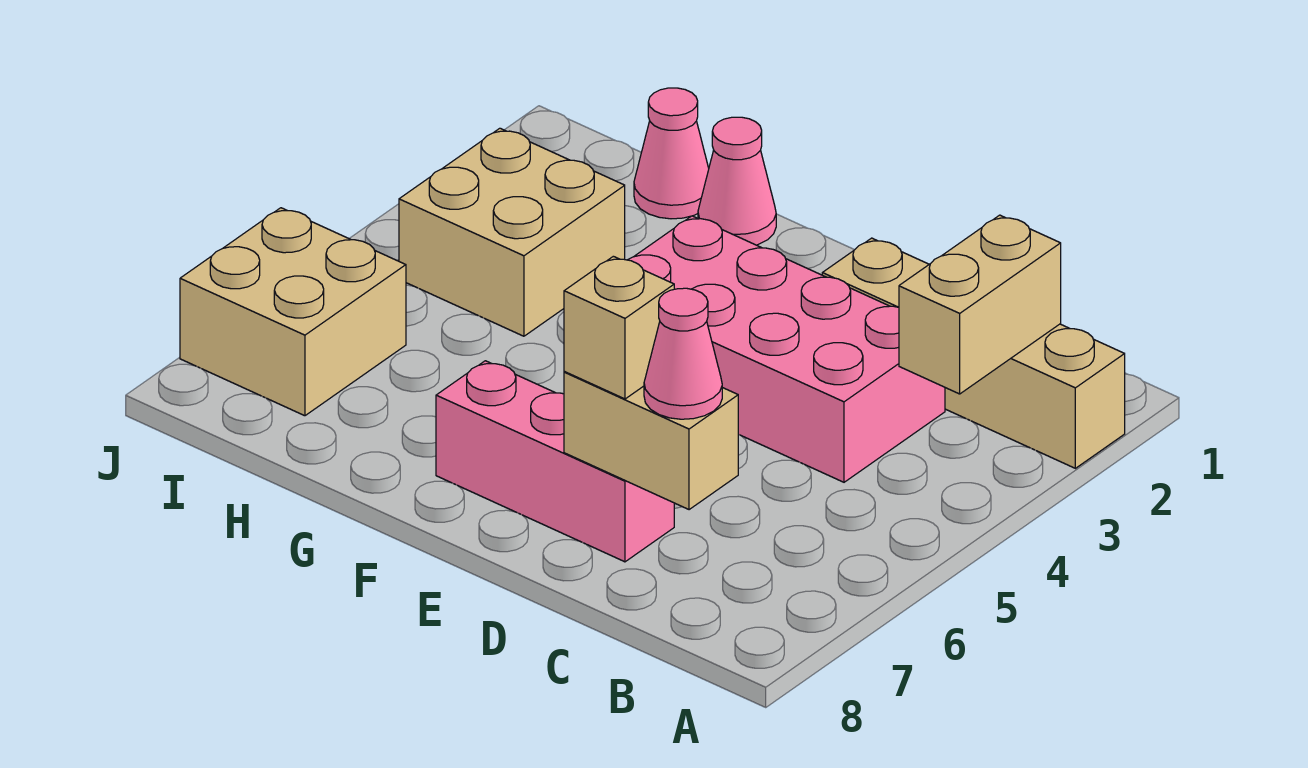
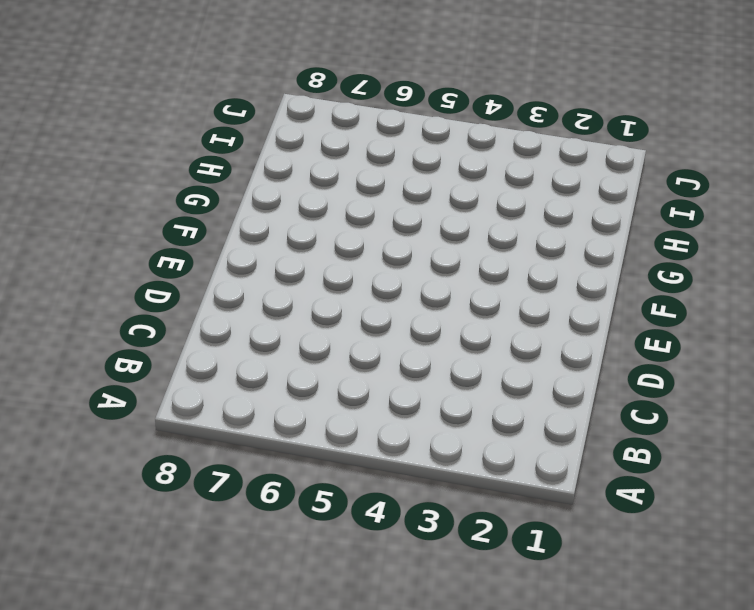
none -> tan 1x4 brick [822,238,1125,468]
none -> pink 2x4 brick [628,216,945,482]

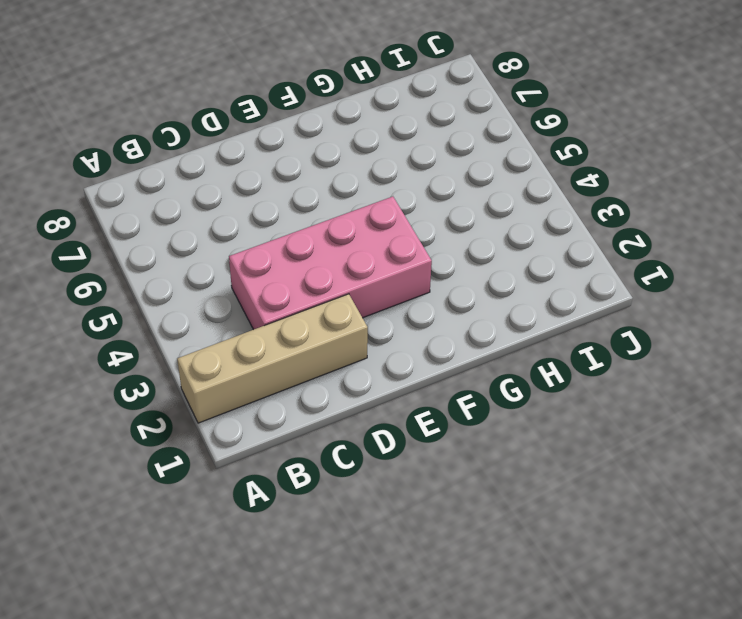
none -> pink 1x3 brick [436,361,674,562]
none -> pink 1x1 cone [698,117,776,245]

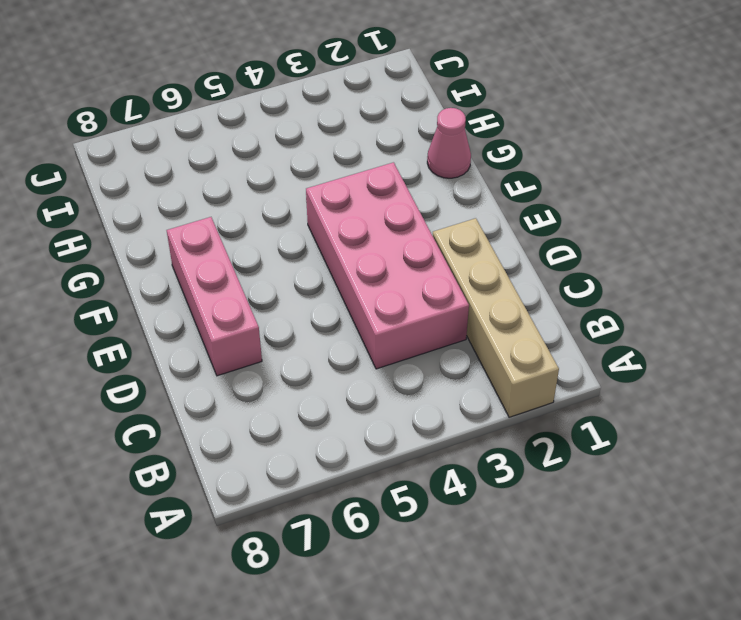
none -> pink 1x1 cone [634,88,709,219]
none -> tan 2x2 brick [399,128,625,336]

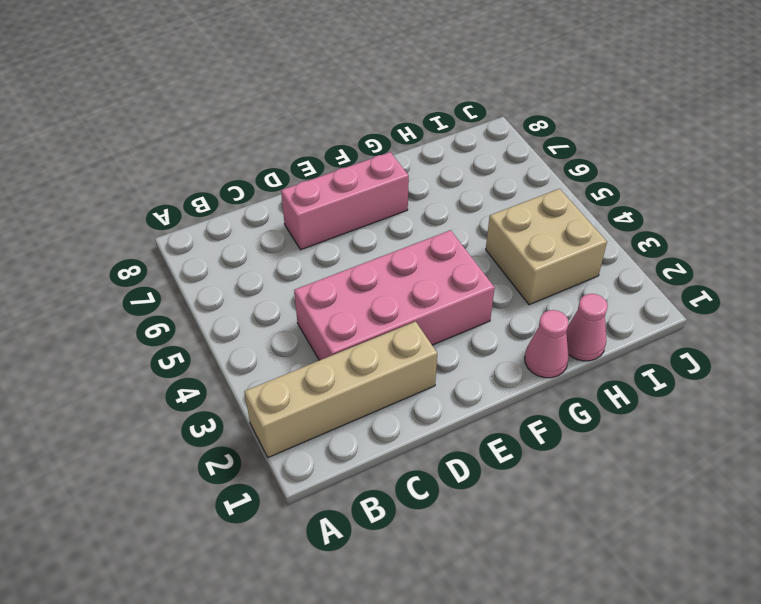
none -> tan 2x2 brick [180,208,406,416]
none -> tan 1x2 brick [899,215,1061,394]

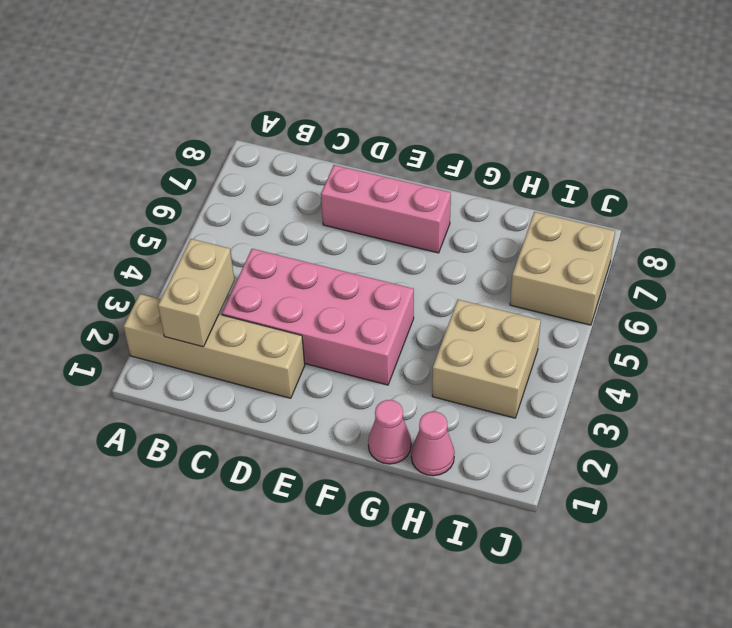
none -> tan 1x2 brick [564,372,738,510]
none -> pink 1x1 cone [644,288,722,419]

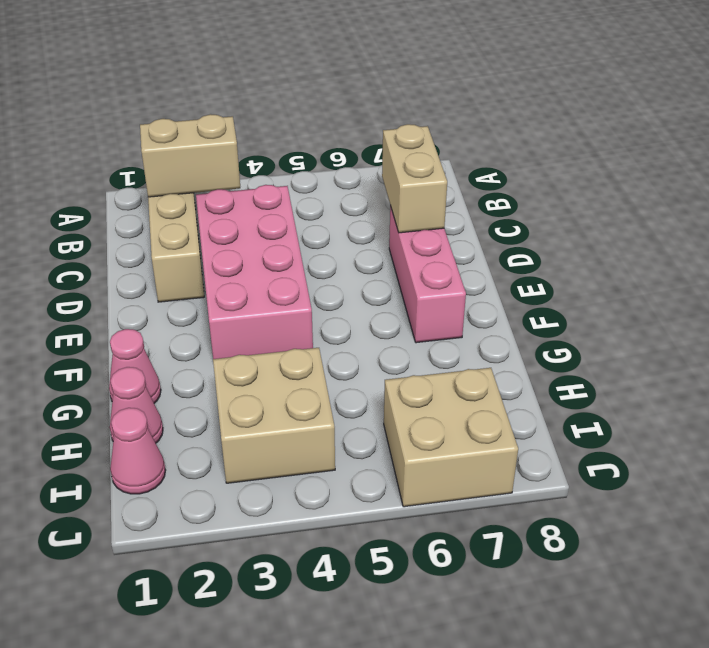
pink 1x1 cone [110,408,166,494] -> pink 1x1 cone moved to [644,288,722,419]
none -> tan 1x1 brick [564,256,674,399]

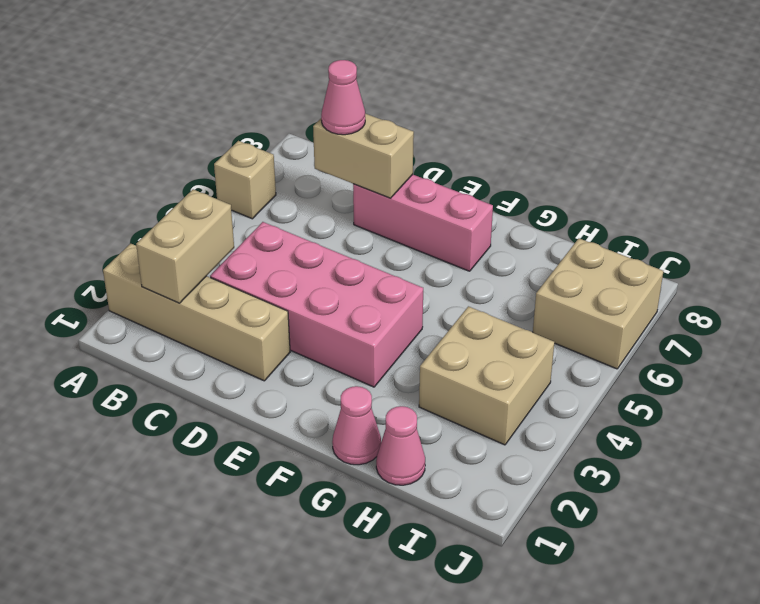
tan 1x1 brick [214,141,276,219] -> tan 1x1 brick moved to [564,256,674,399]

